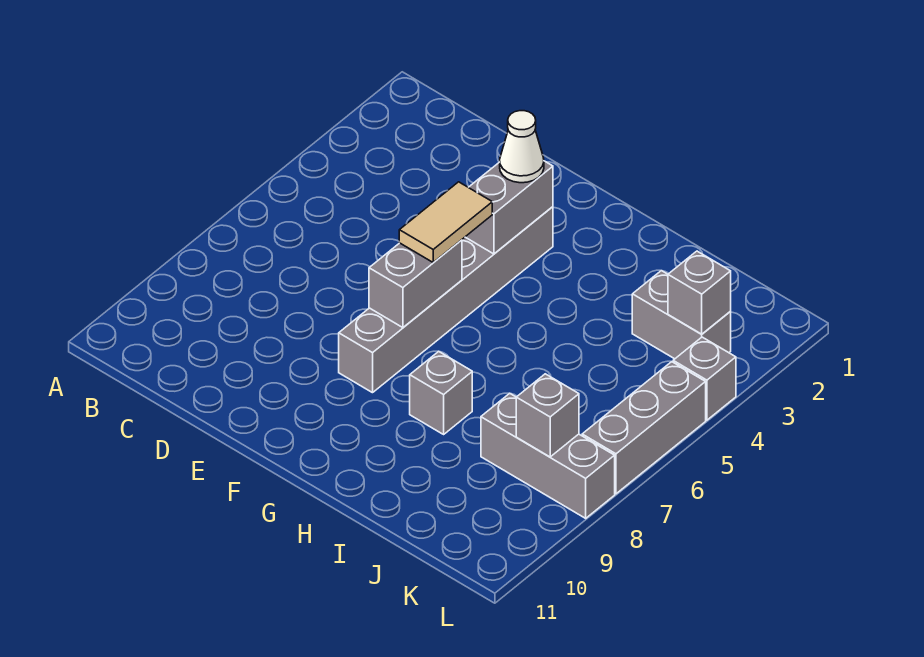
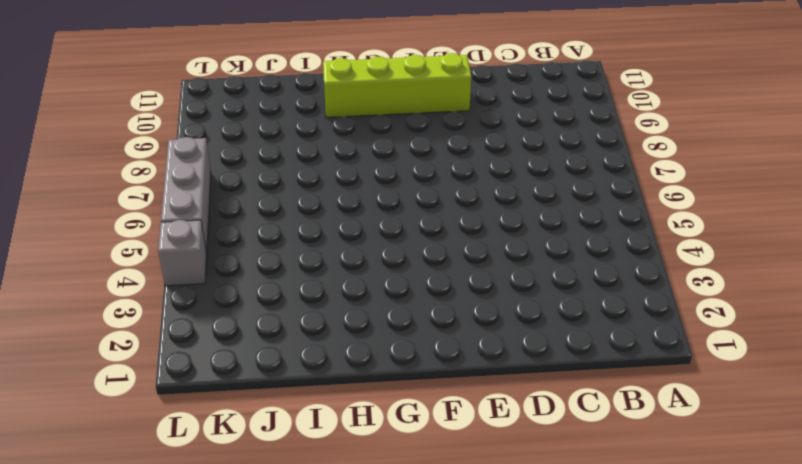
lime 1x4 brick [323,53,471,117] -> none
none -> grey 1x6 brick [339,207,553,393]
none -> grey 1x1 brick [410,351,472,434]
none -> grey 1x2 brick [632,271,731,359]

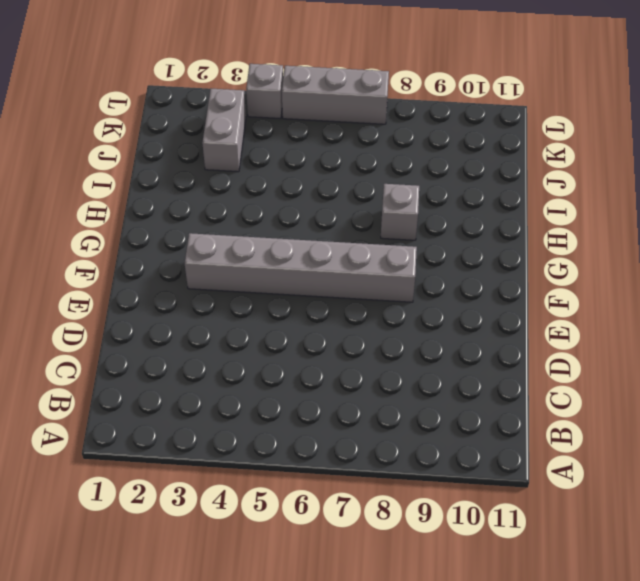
none -> grey 1x3 brick [481,393,615,518]
none -> grey 1x2 brick [466,161,553,254]
none -> grey 1x2 brick [369,240,462,328]

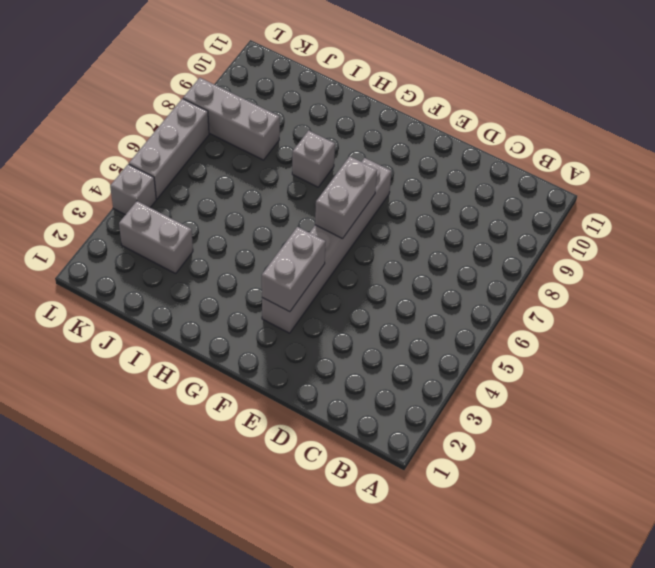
none -> grey 1x1 brick [668,251,731,334]
none -> grey 1x1 brick [516,374,579,457]
none -> white 1x1 cone [500,111,544,183]

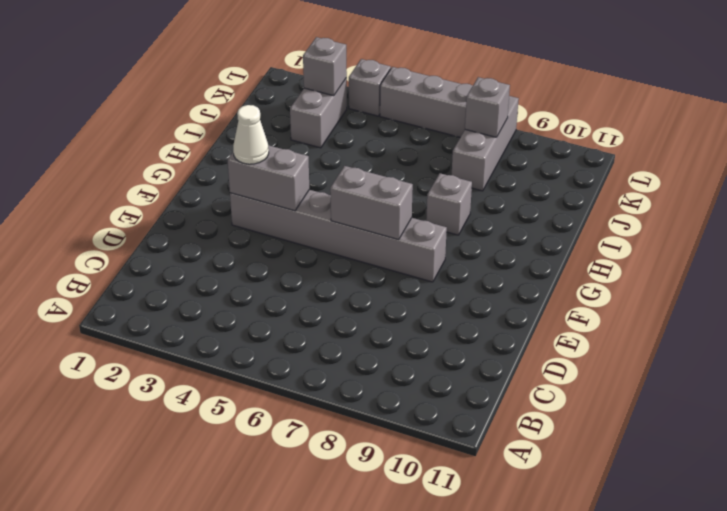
none -> tan 1x2 tile [399,182,492,263]

